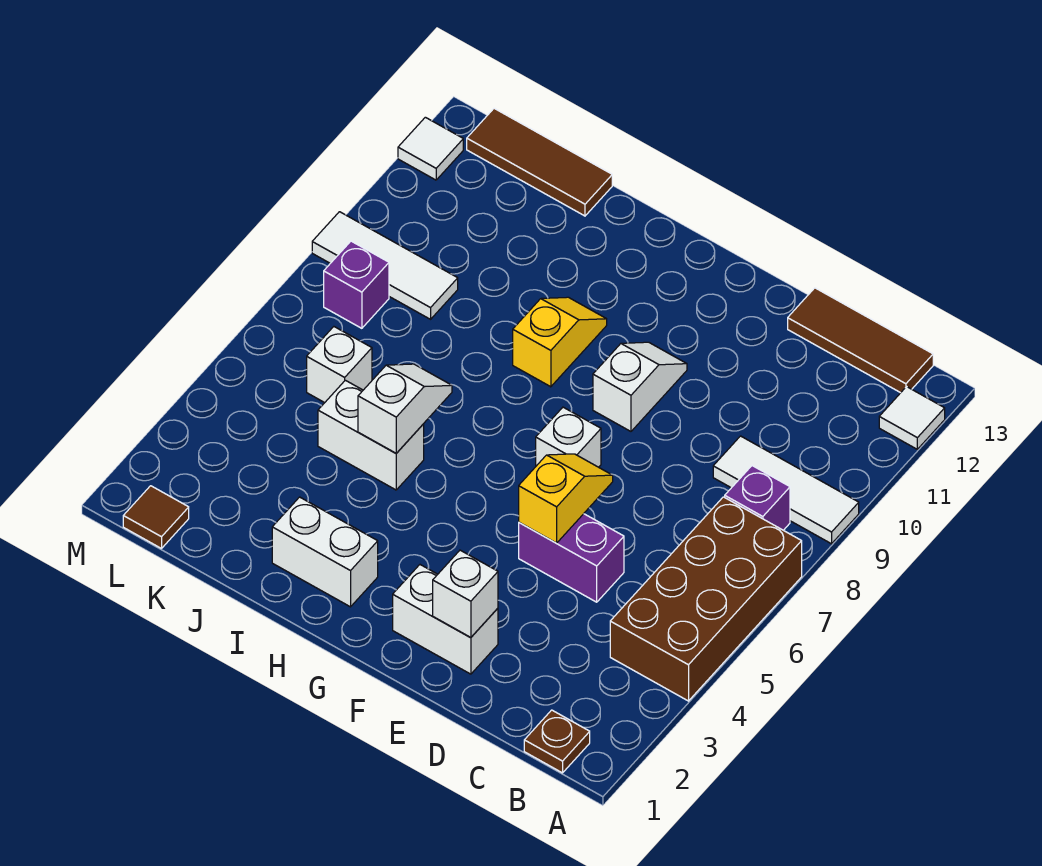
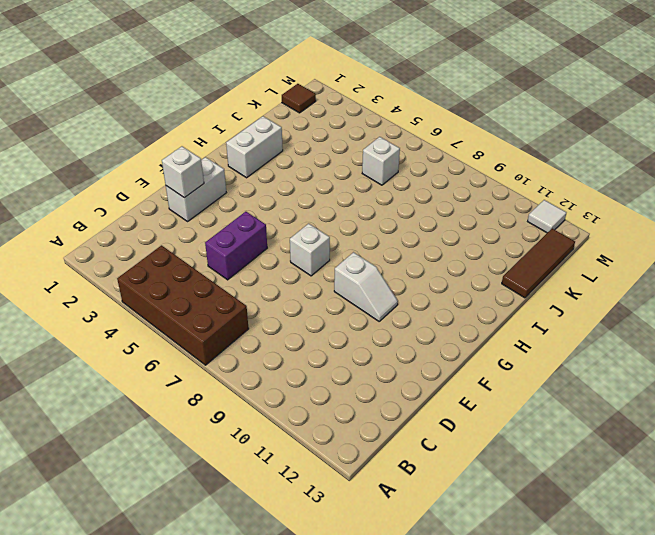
none -> white 1x3 tile [713,436,859,544]
none -> white 1x1 tile [879,387,945,449]
none -> brown 1x1 plate [524,710,590,773]

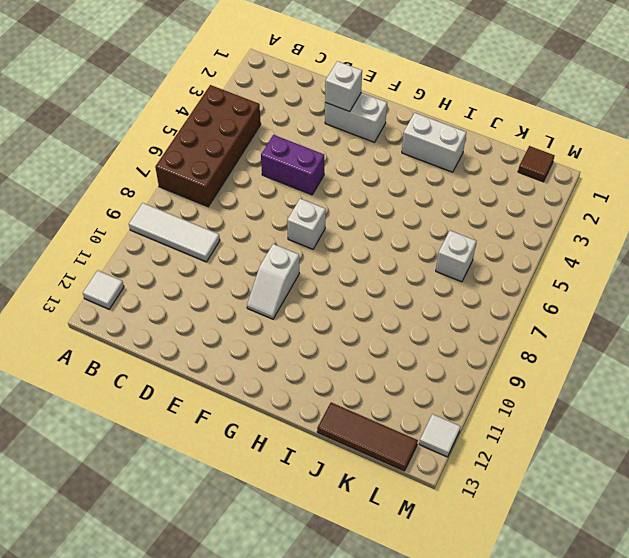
none -> brown 1x1 plate [524,710,590,773]
none -> purple 1x1 brick [725,466,790,530]
none -> brown 1x3 tile [788,288,933,393]

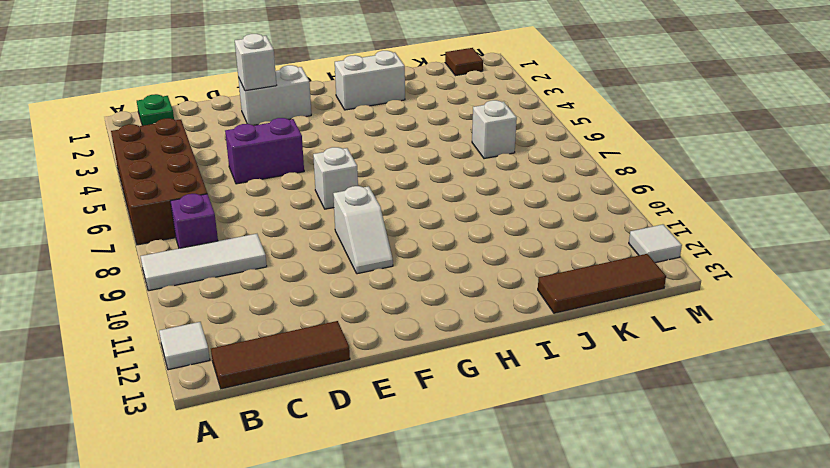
green 1x1 plate [137,94,174,126] -> brown 1x1 plate [524,710,590,773]
none -> yellow 1x2 slope [513,297,607,387]
none -> white 1x2 brick [318,380,424,490]
none -> white 1x3 tile [312,212,458,319]

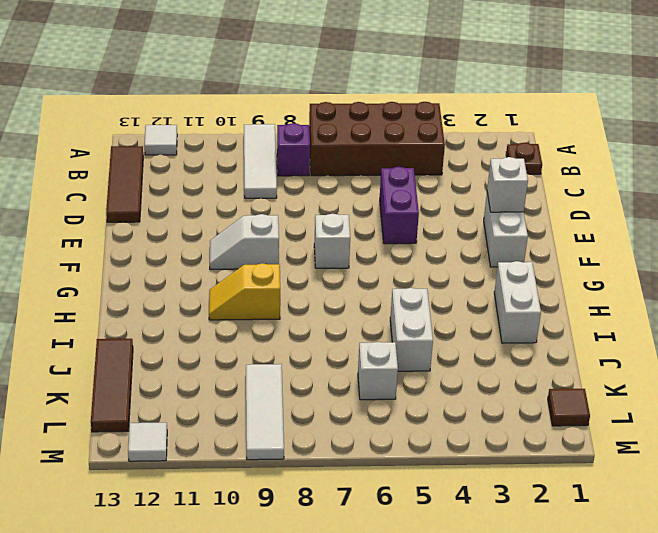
none -> purple 1x1 brick [324,241,389,328]
none -> yellow 1x2 slope [519,454,613,543]
none -> white 1x2 slope [358,364,452,453]

